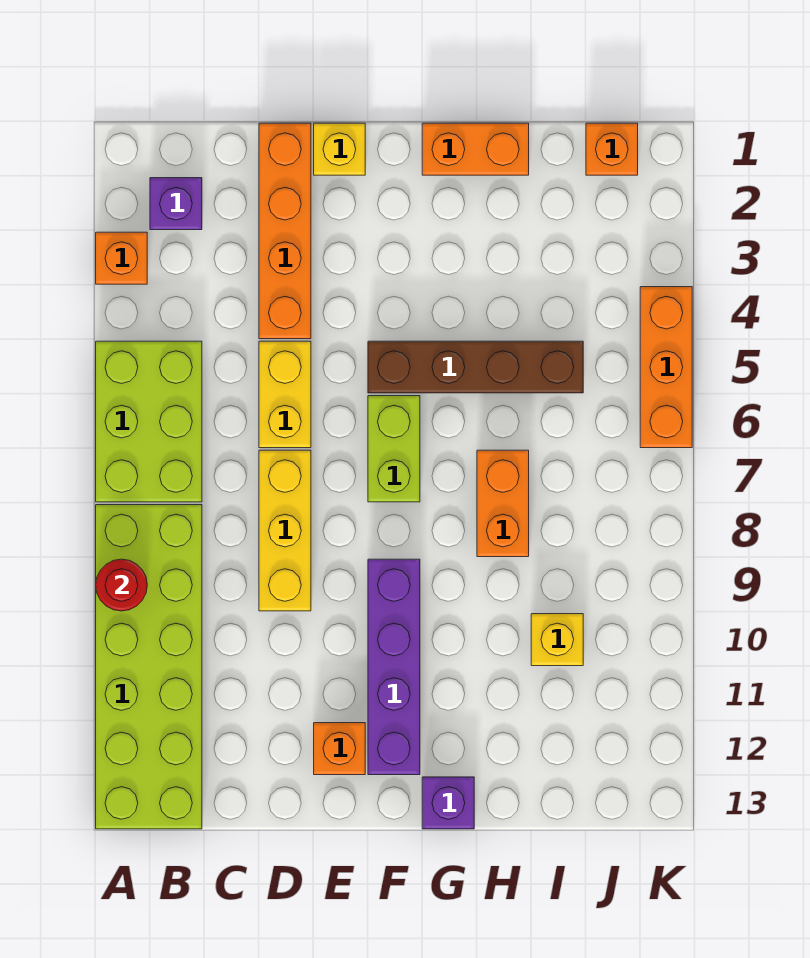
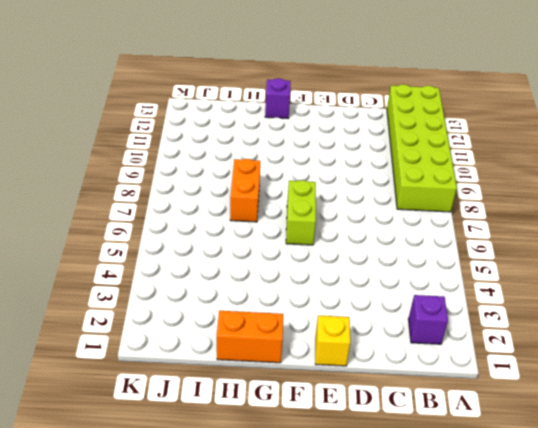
none -> orange 1x1 brick [96,232,147,284]
none -> lime 2x3 brick [96,341,202,502]
none -> orange 1x4 brick [259,123,311,339]

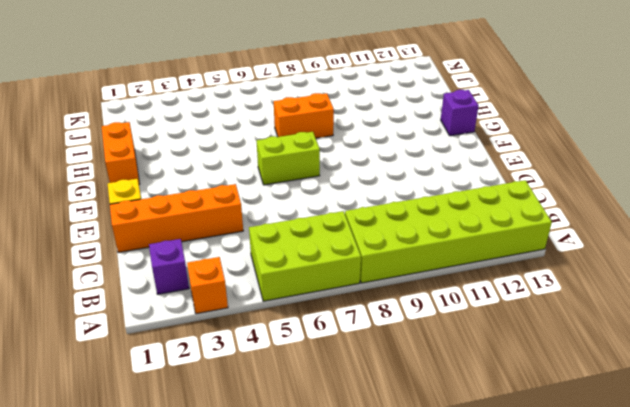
none -> yellow 1x2 brick [259,341,311,448]
none -> yellow 1x3 brick [259,450,311,611]
none -> orange 1x1 brick [314,723,365,775]

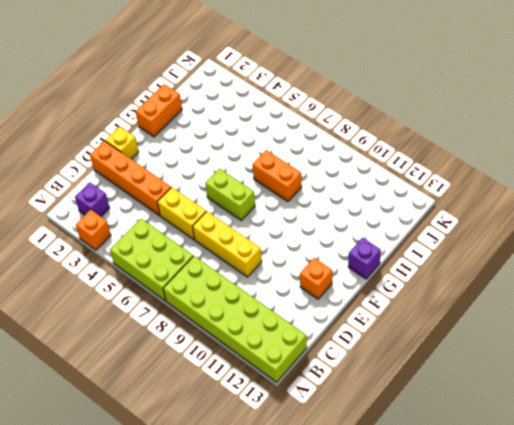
none -> brown 1x4 brick [368,341,583,393]
none -> purple 1x4 brick [368,559,420,775]
none -> yellow 1x1 brick [531,614,583,666]

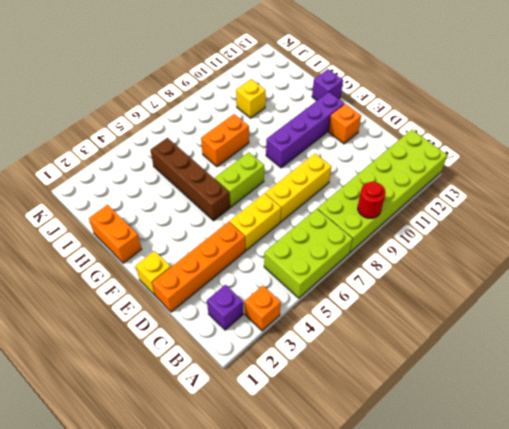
none -> orange 1x1 brick [586,123,638,175]
none -> orange 1x3 brick [640,287,692,448]

